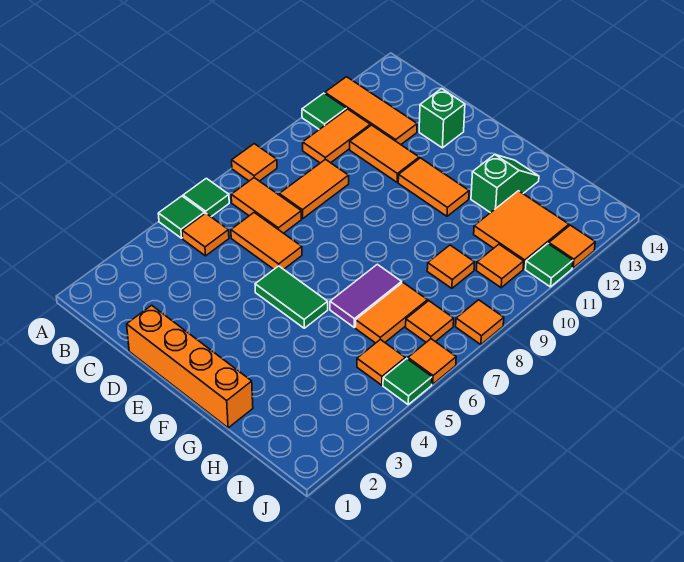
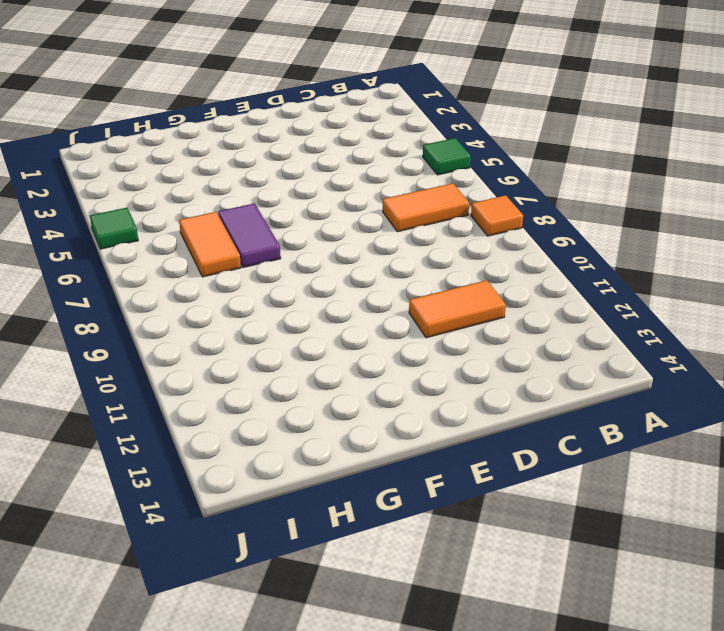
none -> green 1x1 tile [183,178,229,217]
none -> green 1x1 tile [302,93,346,130]
none -> orange 1x3 tile [325,77,417,144]

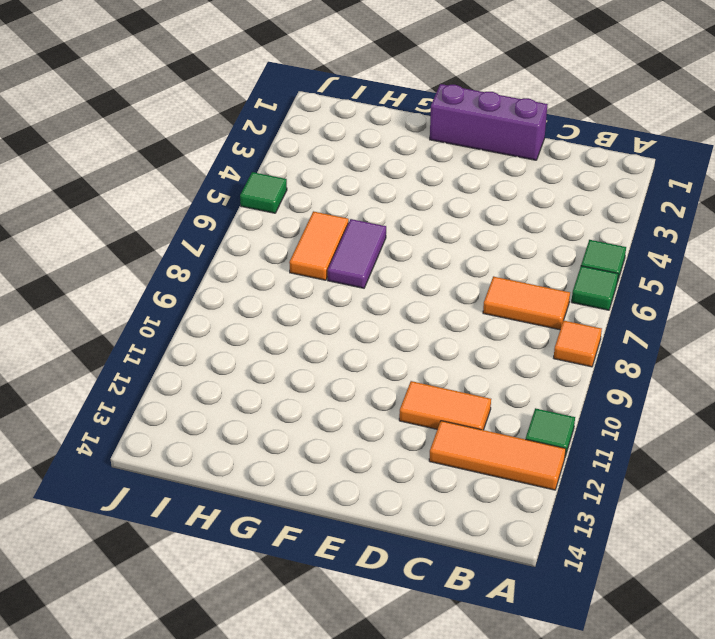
purple 1x3 brick [430,84,548,160] -> orange 1x4 brick [127,305,253,428]
none -> orange 1x1 tile [182,213,229,256]
none -> orange 1x2 tile [303,109,370,163]
none -> orange 1x2 tile [231,213,302,269]

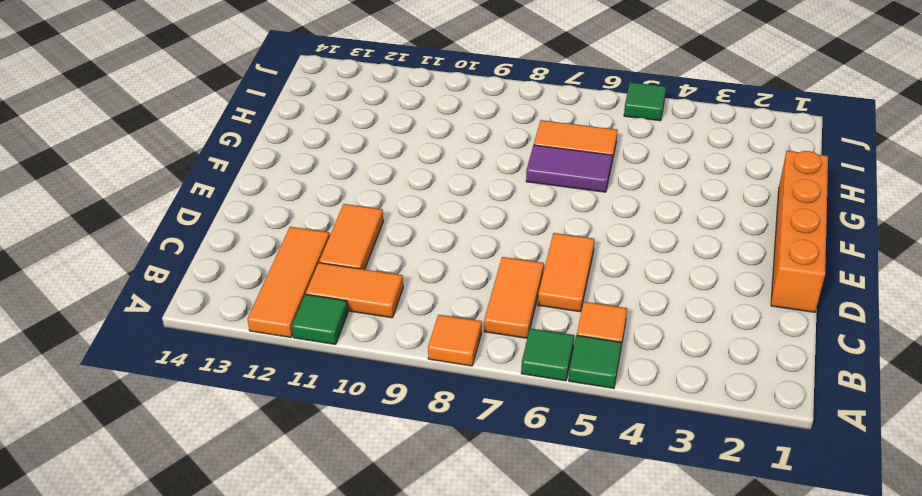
none -> orange 1x2 tile [279,159,349,219]
none -> green 1x1 brick [419,89,465,148]
none -> green 1x2 tile [255,266,328,328]

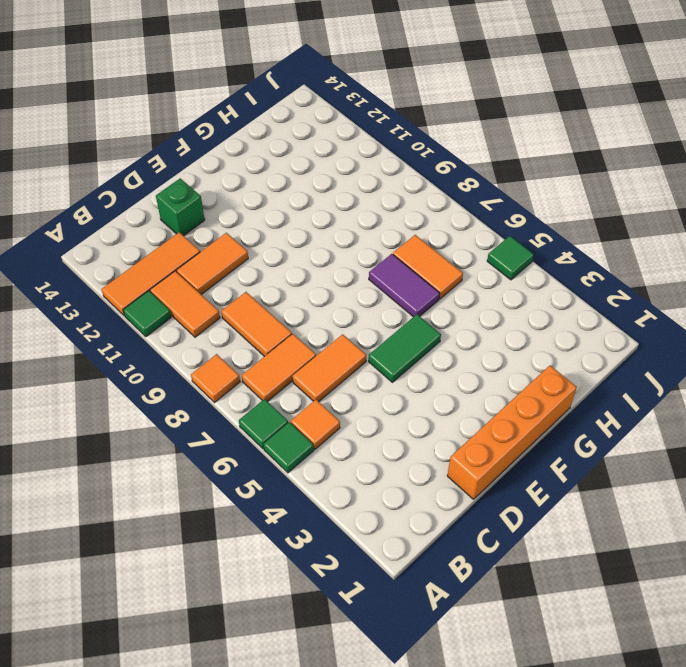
none -> orange 1x2 tile [398,158,469,216]
none -> green 1x2 slope [471,155,539,213]
none -> orange 1x1 tile [427,245,475,288]

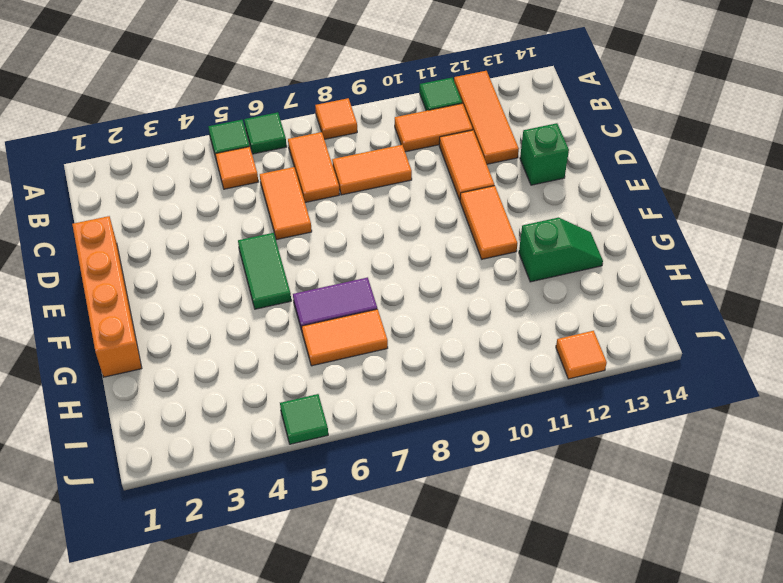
none -> orange 1x1 tile [427,245,475,288]
none -> orange 2x2 tile [474,191,569,269]
none -> orange 1x1 tile [357,339,405,385]

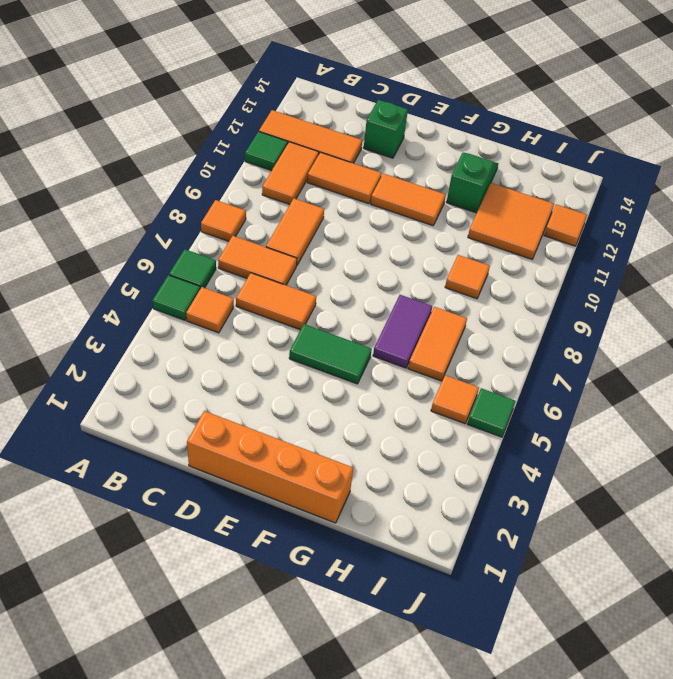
none -> orange 1x1 tile [406,301,454,342]
none -> orange 1x1 tile [476,244,524,288]
none -> orange 1x1 tile [408,339,456,384]

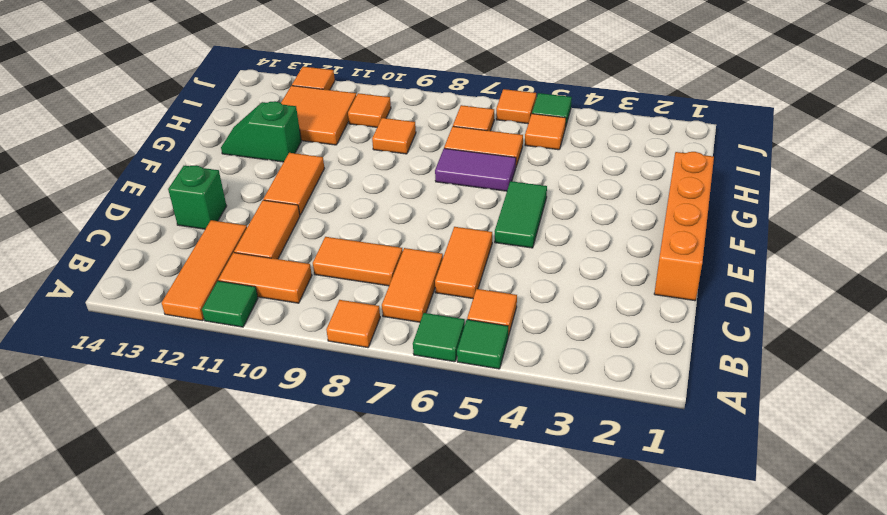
none -> orange 1x1 tile [456,300,504,345]
none -> green 1x1 tile [525,244,573,287]

